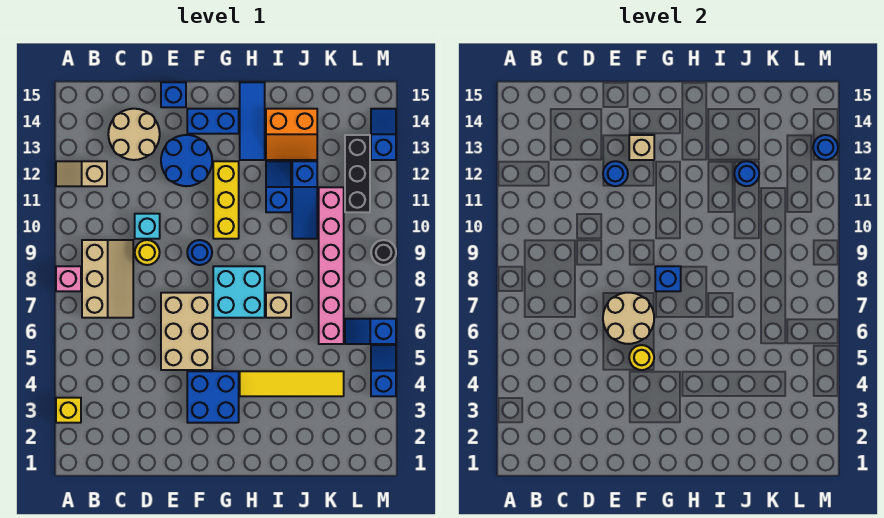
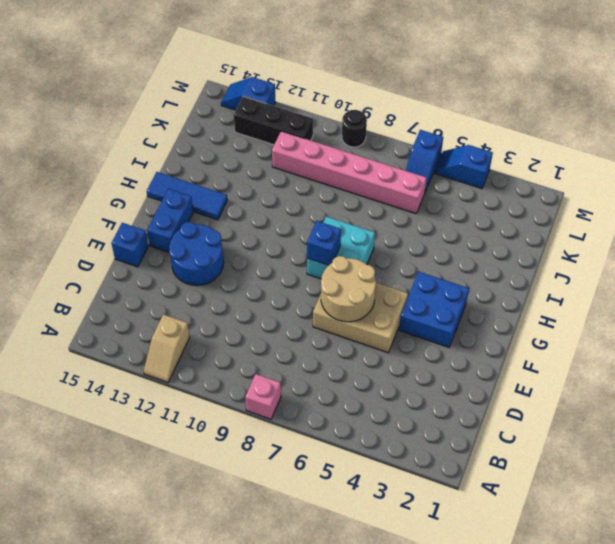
none -> yellow 1x1 brick [56,398,81,423]
none -> tan 2x3 slope [82,240,133,318]
none -> tan 2x2 round brick [108,109,160,160]
none -> yellow 1x1 round brick [135,240,160,265]

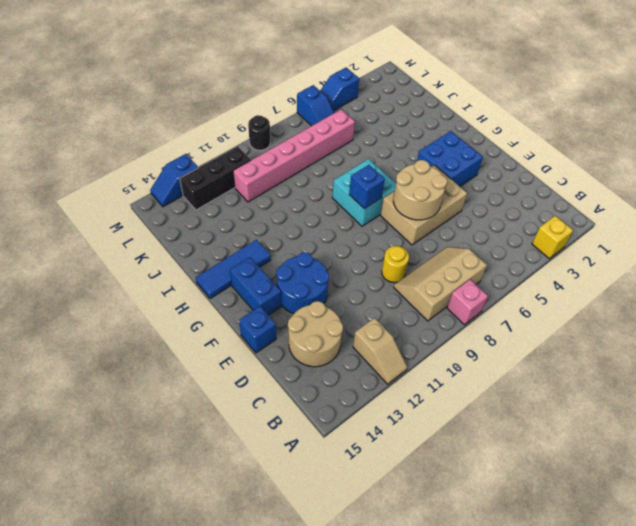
none -> cyan 1x1 brick [135,214,160,239]
none -> blue 1x1 round brick [187,240,212,265]
none -> yellow 1x3 brick [213,161,239,239]
none -> yellow 1x4 tile [240,371,344,396]

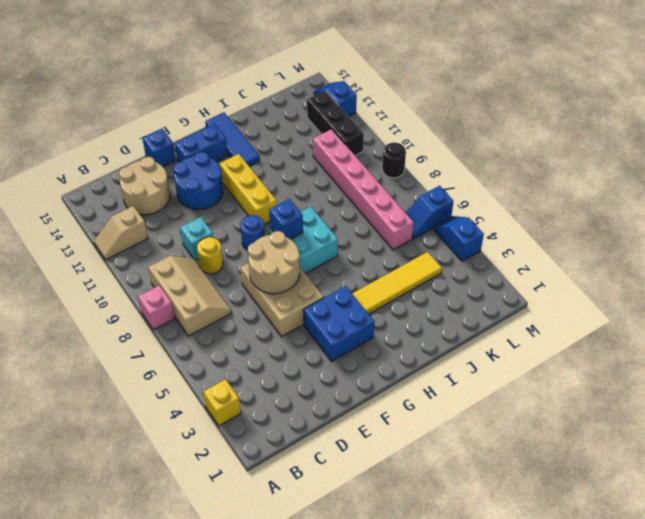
none -> tan 1x1 brick [266,293,291,318]
none -> blue 1x2 slope [266,161,291,212]
none -> orange 2x2 slope [266,109,317,160]
none -> blue 1x3 slope [292,161,317,239]

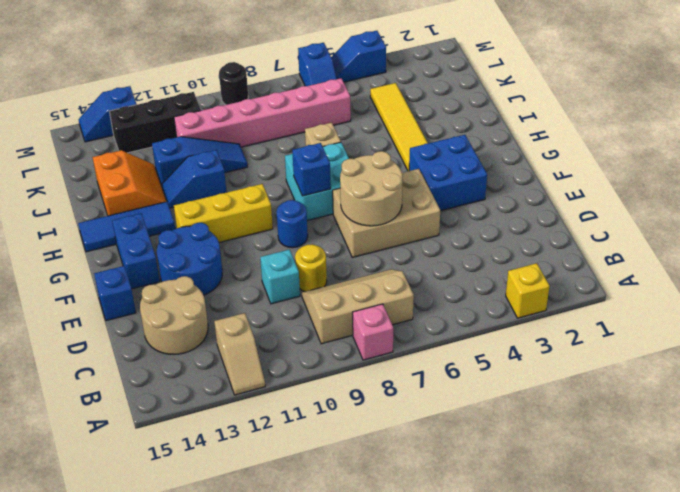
none -> blue 1x1 round brick [603,161,628,186]
none -> yellow 1x1 round brick [629,345,654,370]
none -> tan 1x1 brick [629,135,654,160]
none -> blue 1x1 round brick [734,161,759,186]

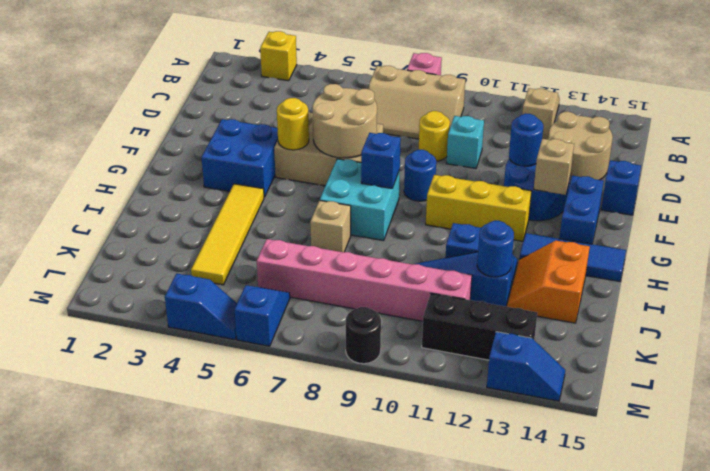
none -> blue 1x1 round brick [813,135,838,160]

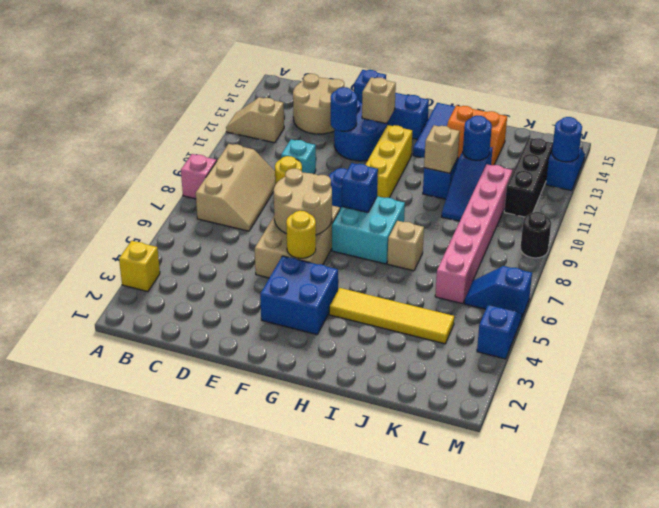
tan 1x1 brick [424,125,460,173] -> none

